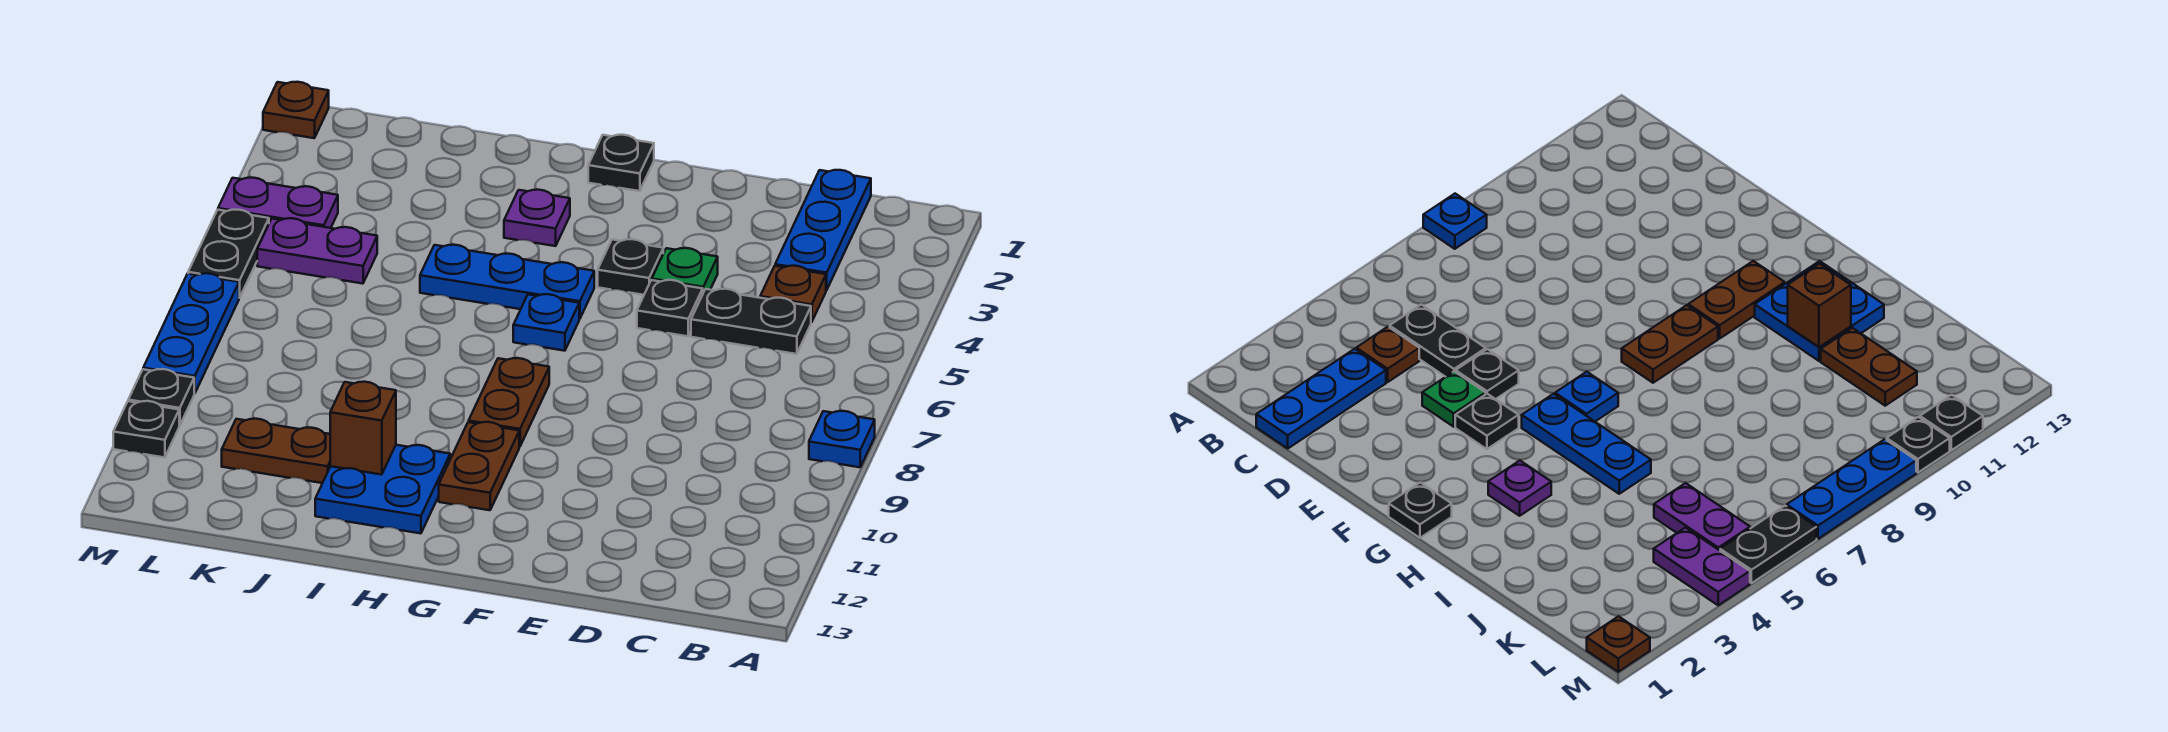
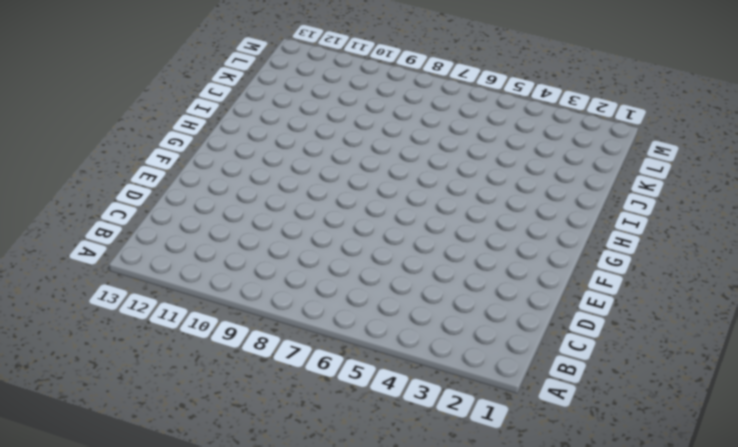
none -> blue 1x1 plate [809,411,875,467]
none -> blue 1x3 plate [775,170,871,290]
none -> brown 1x1 plate [760,266,826,322]

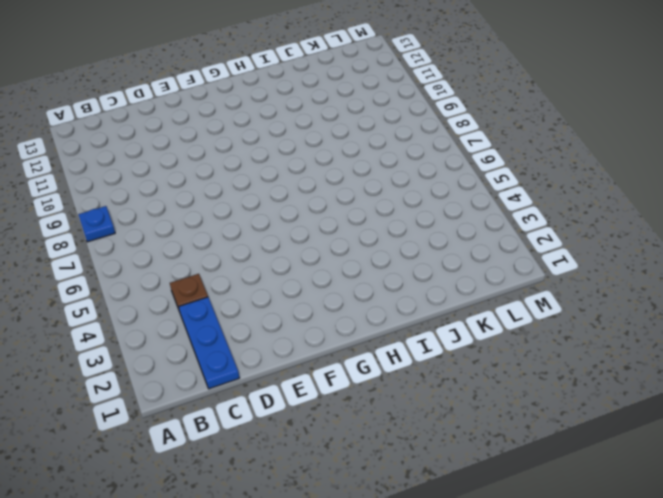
none -> black 1x2 plate [691,289,811,354]
none -> green 1x1 plate [652,248,718,292]
none -> black 1x1 plate [637,280,703,336]

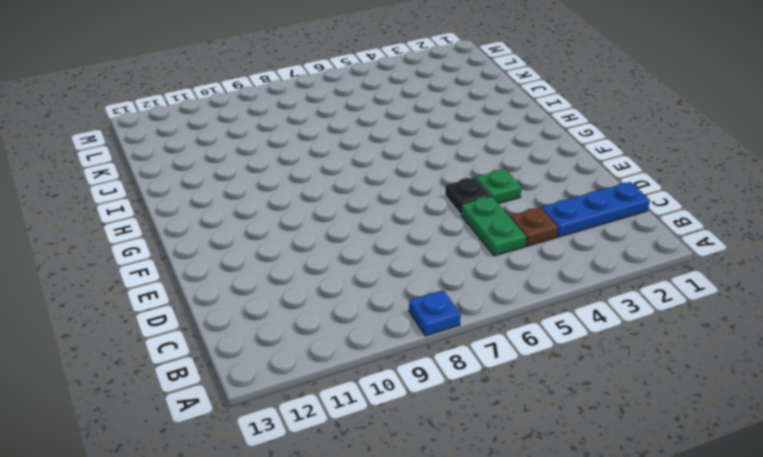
green 1x2 plate [461,196,526,256] -> black 1x2 plate [691,289,811,354]
none -> black 1x1 plate [598,239,663,295]
none -> black 1x1 plate [588,135,654,191]
none -> blue 1x3 plate [420,245,594,319]

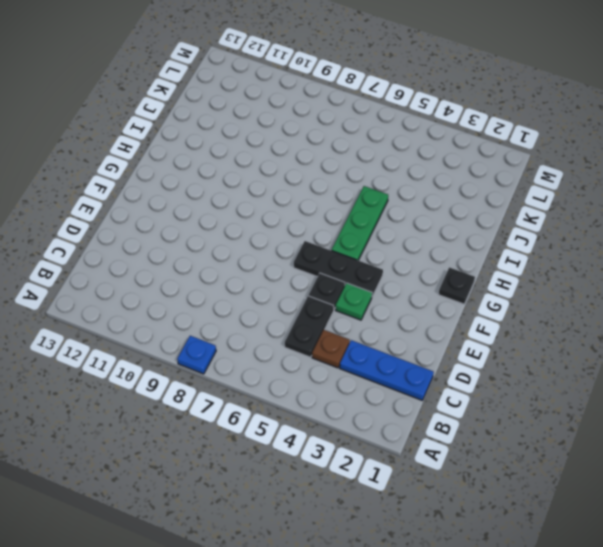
black 1x3 plate [294,241,383,296] -> black 1x1 plate [598,239,663,295]
green 1x3 plate [331,186,388,260] -> blue 1x3 plate [420,245,594,319]
none -> blue 1x1 plate [513,294,579,351]
none -> brown 1x2 plate [469,358,549,446]
none -> brown 1x2 plate [439,422,519,510]

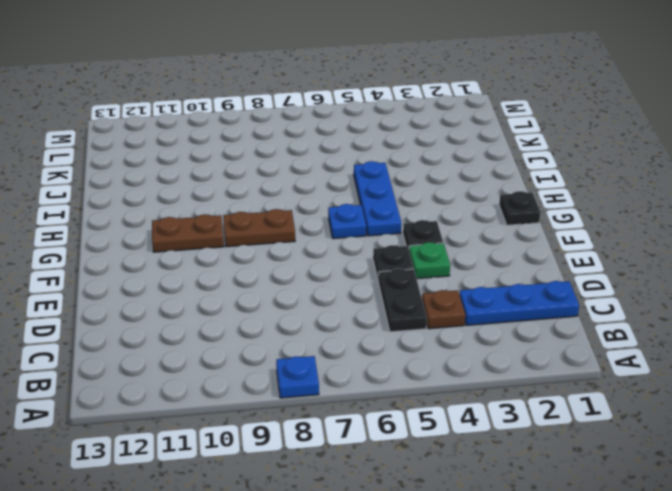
none -> purple 1x1 plate [504,190,570,246]
none -> blue 2x2 plate [315,445,450,533]
none -> brown 1x2 plate [222,419,330,483]

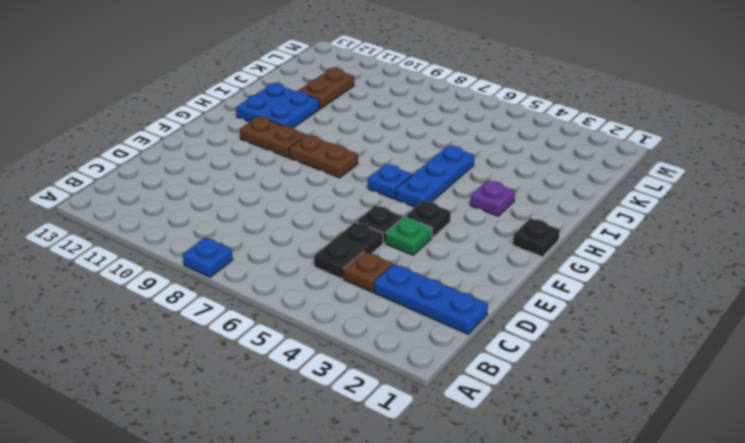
none -> purple 1x2 plate [257,218,377,284]
none -> purple 1x2 plate [218,178,338,228]
none -> brown 1x1 plate [263,82,329,138]

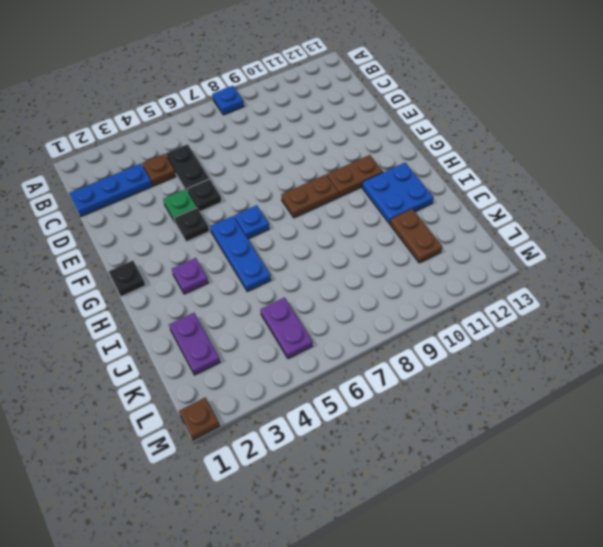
purple 1x2 plate [169,313,220,375] -> purple 1x2 plate moved to [218,178,338,228]
none -> black 1x2 plate [188,210,269,298]
none -> blue 1x3 plate [143,273,239,394]
none -> black 1x1 plate [128,369,194,426]

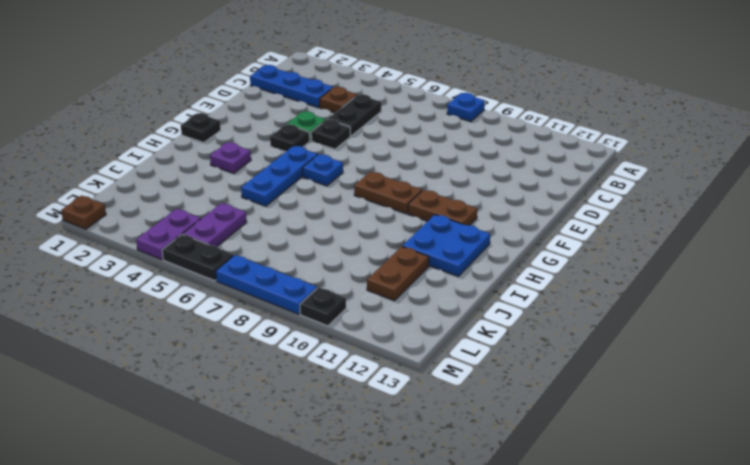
none -> black 1x1 plate [113,401,179,458]
none -> brown 1x1 brick [330,382,396,475]

